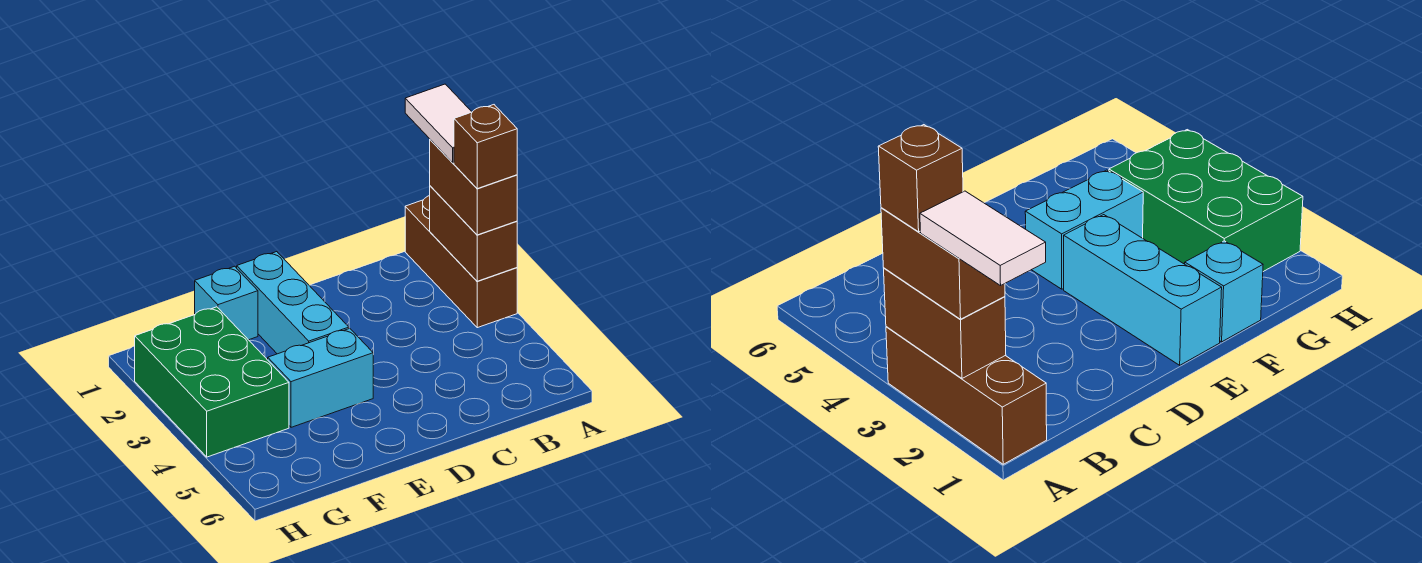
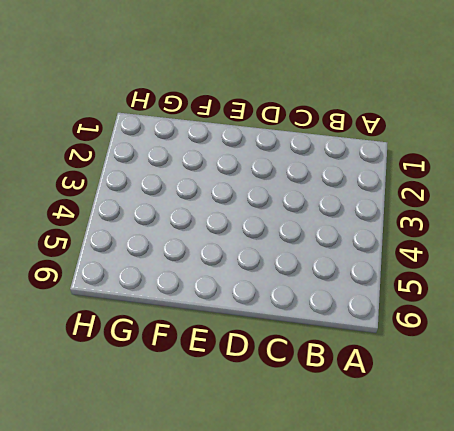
none -> brown 1x3 brick [405,196,517,328]
none -> cyan 1x3 brick [237,252,349,354]

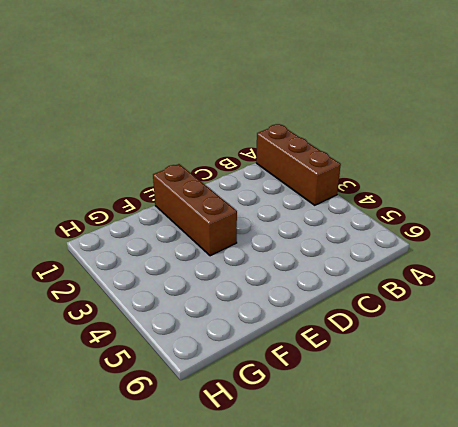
brown 1x3 brick [153,164,237,256] -> cyan 1x3 brick [237,252,349,354]
none -> cyan 1x2 brick [268,328,373,427]
none -> cyan 1x1 brick [195,266,258,340]

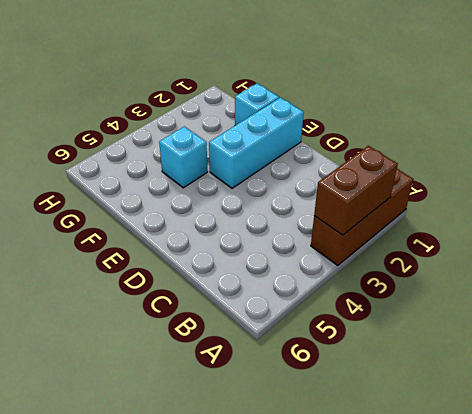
cyan 1x1 brick [159,127,208,188] -> cyan 1x2 brick [268,328,373,427]
none -> green 2x3 brick [135,307,289,457]
none -> brown 1x2 brick [430,140,517,235]

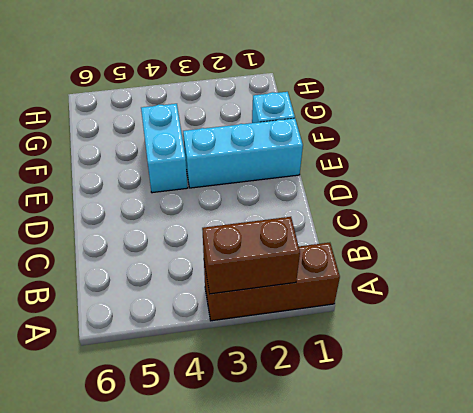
none -> green 2x3 brick [135,307,289,457]
none -> brown 1x2 brick [430,140,517,235]

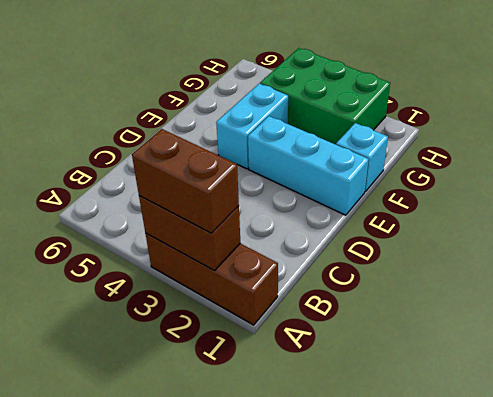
none -> white 1x2 tile [405,84,471,163]
none -> brown 1x1 brick [454,105,517,189]

